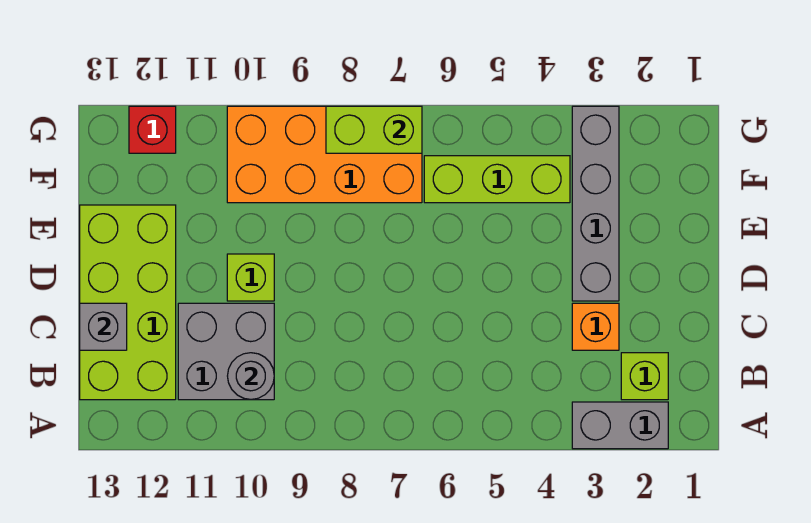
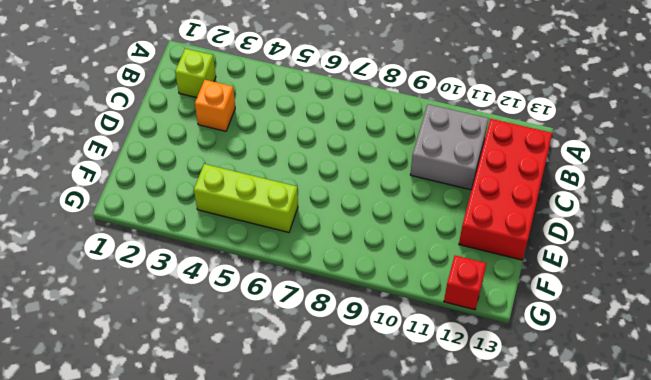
red 2x4 brick [459,119,552,260] -> lime 2x4 brick [80,205,176,400]
none -> grey 1x2 brick [572,402,668,449]
none -> grey 1x4 brick [572,106,619,301]
none -> lime 1x1 brick [227,254,274,301]

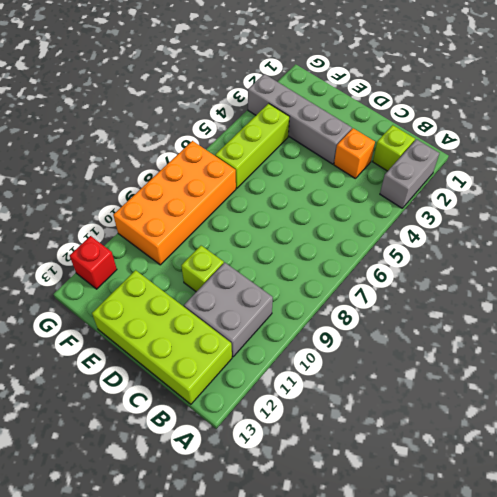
none -> grey 1x1 round brick [228,353,274,400]
none -> grey 1x1 brick [80,303,127,350]
none -> lime 1x2 brick [326,106,422,153]

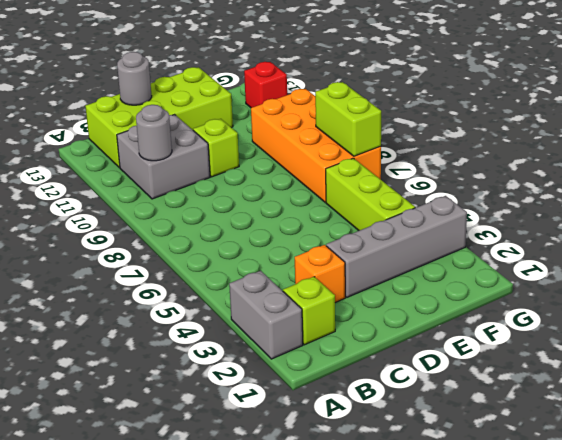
grey 1x1 round brick [117,52,152,105] -> grey 1x1 brick [80,303,127,350]

